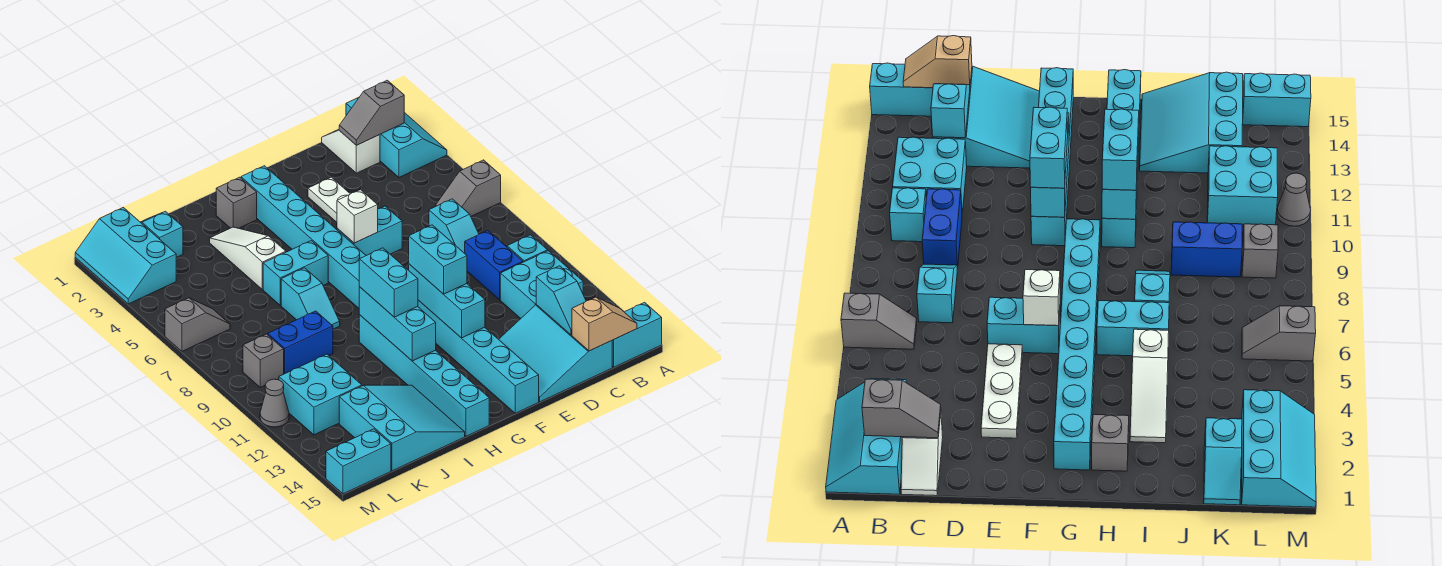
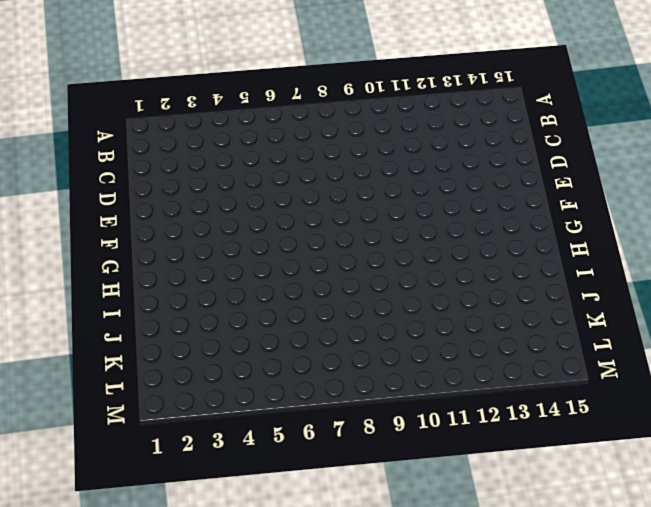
none -> cyan 2x3 slope [346,98,447,177]
none -> grey 1x2 slope [436,160,501,216]
none -> cyan 1x2 brick [612,303,662,367]
none -> cyan 1x1 brick [507,235,548,262]

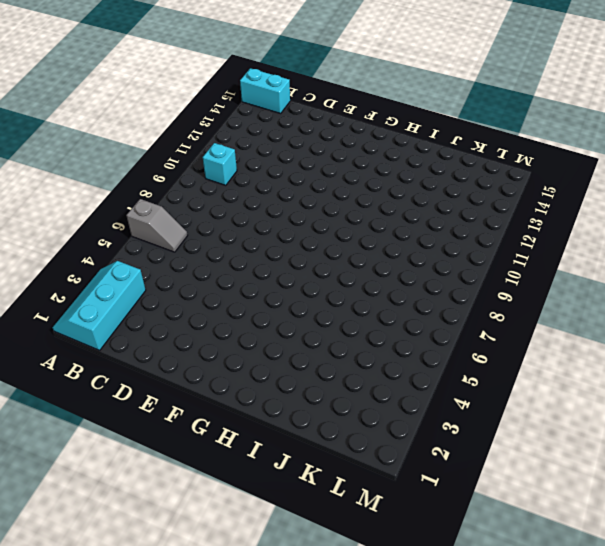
none -> cyan 2x2 brick [500,251,583,318]
none -> white 1x2 slope [322,129,380,173]
none -> cyan 1x2 slope [429,199,479,253]
none -> blue 1x2 brick [465,231,523,300]

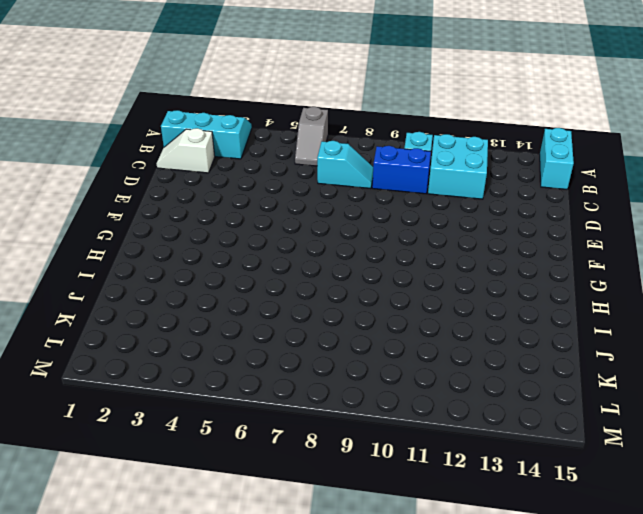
none -> cyan 3x3 slope [499,305,612,402]
none -> white 1x3 plate [308,177,350,222]
none -> cyan 1x2 brick [337,206,402,255]
none -> cyan 1x6 brick [418,300,539,413]

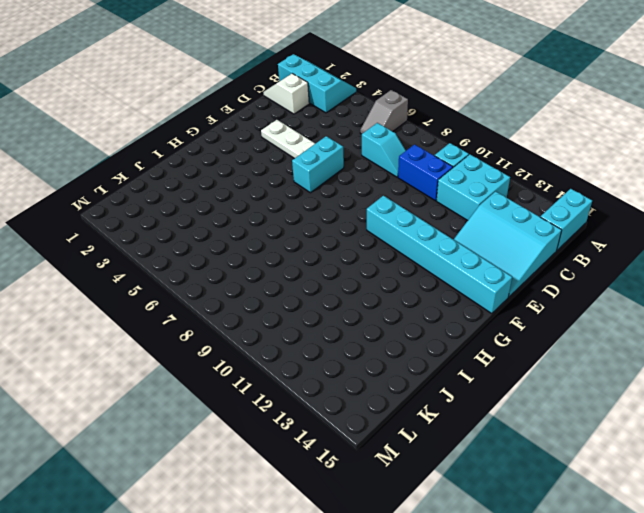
none -> cyan 1x8 brick [241,166,366,308]
none -> grey 1x1 brick [216,177,257,228]
none -> cyan 1x2 brick [263,241,328,305]
none -> cyan 1x6 brick [359,315,489,436]

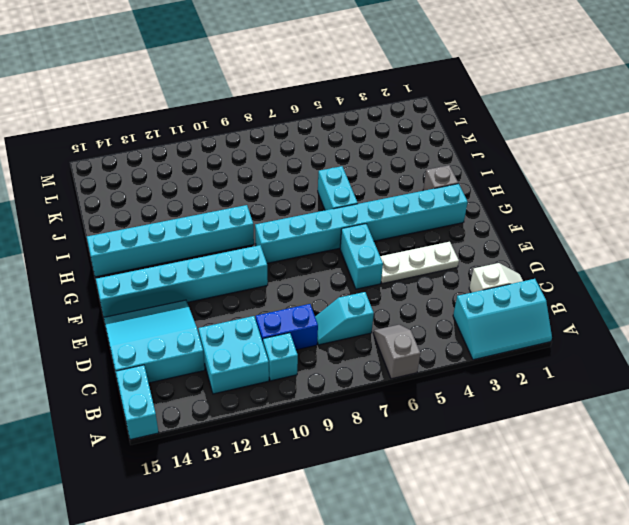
none -> white 1x3 slope [210,227,286,290]
none -> cyan 1x2 slope [281,268,340,329]
none -> cyan 3x3 slope [339,385,465,471]
none -> blue 1x2 brick [268,311,333,374]

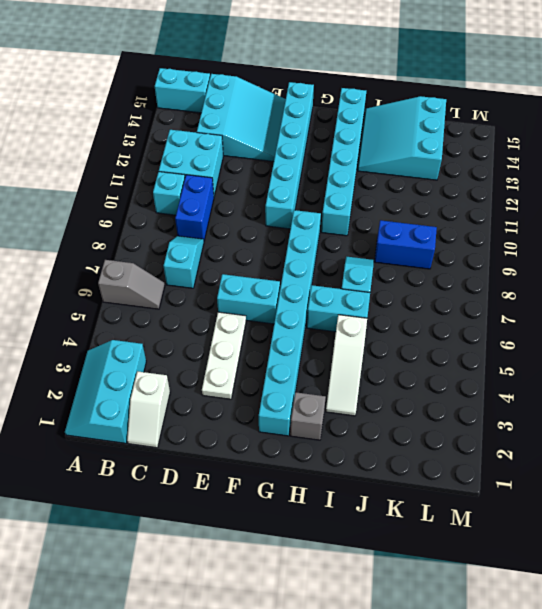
none -> cyan 1x2 slope [141,211,183,257]
none -> cyan 2x2 brick [279,354,362,435]
none -> cyan 2x3 slope [75,208,176,304]
none -> grey 1x2 slope [165,298,230,351]

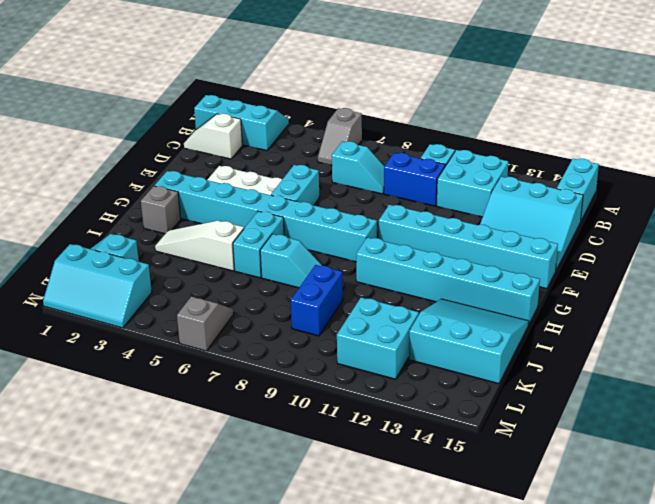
none -> grey 1x1 brick [243,334,284,387]
none -> cyan 1x2 brick [326,429,391,494]
none -> grey 1x1 cone [260,379,289,427]
none -> grey 1x2 slope [339,80,404,145]

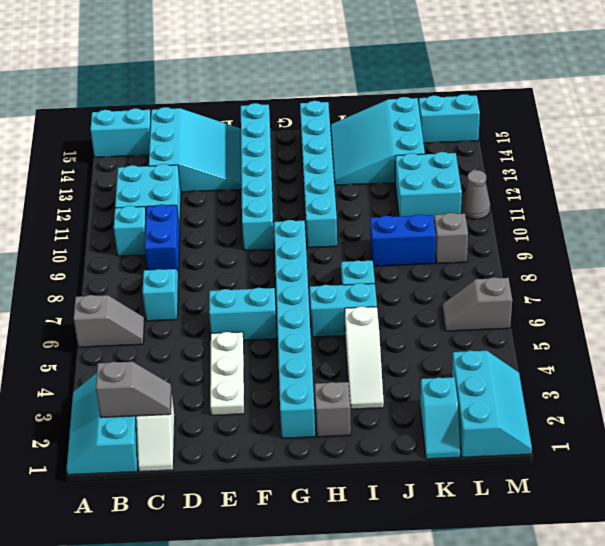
none -> tan 1x2 slope [572,297,637,351]
none -> cyan 1x2 slope [536,266,586,335]
none -> white 1x1 brick [337,190,378,243]
none -> cyan 1x3 brick [409,264,485,338]

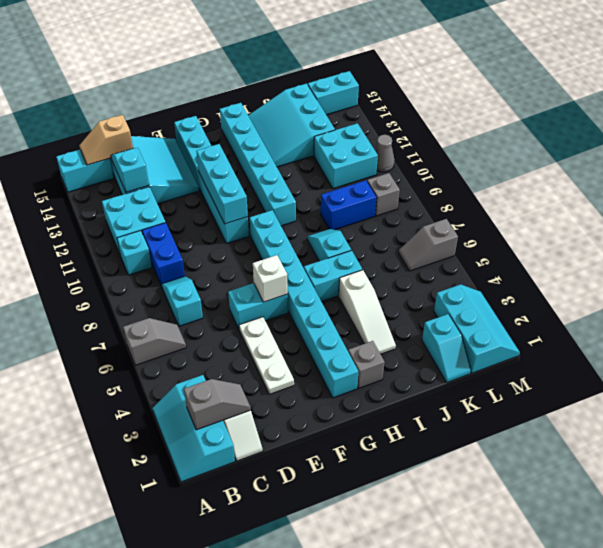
none -> cyan 1x3 brick [359,287,436,361]
none -> cyan 1x2 brick [409,225,467,294]
none -> cyan 1x2 brick [359,248,418,317]

